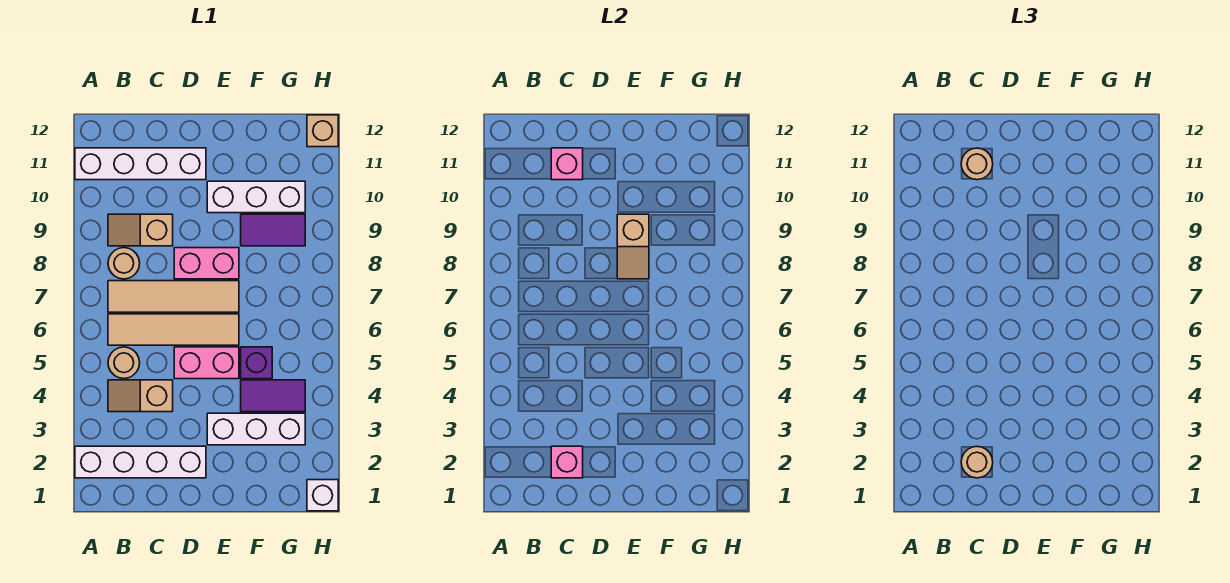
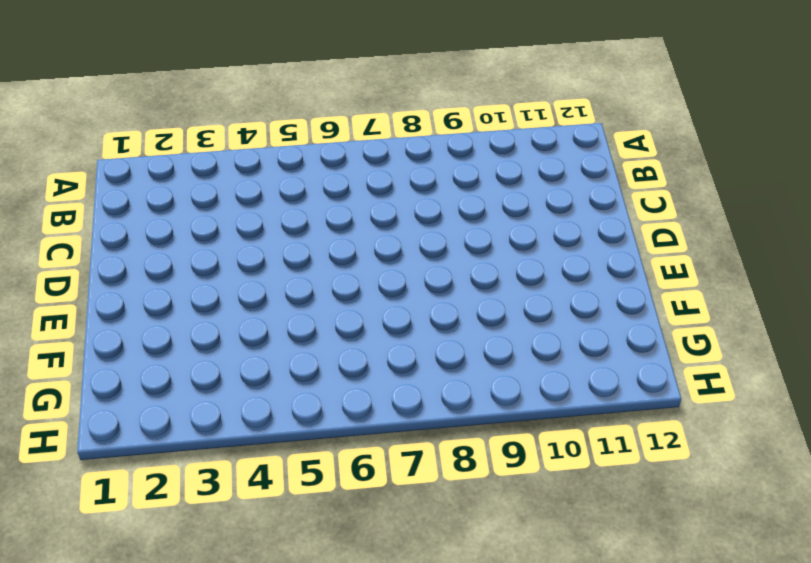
none -> white 1x4 brick [75,446,206,478]
none -> white 1x4 brick [75,148,206,180]
none -> tan 1x2 slope [108,380,173,412]

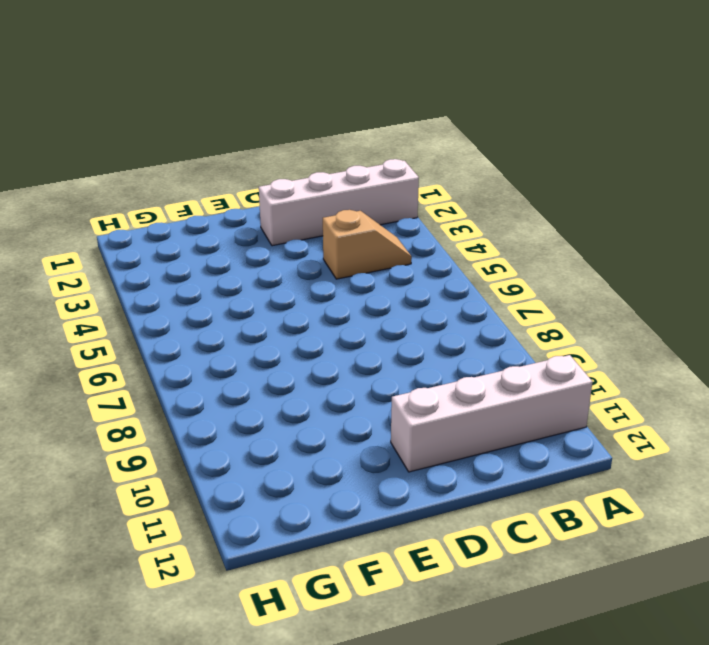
none -> tan 1x1 round brick [108,347,140,379]
none -> tan 1x4 tile [108,314,239,345]
none -> tan 1x4 tile [108,281,239,312]

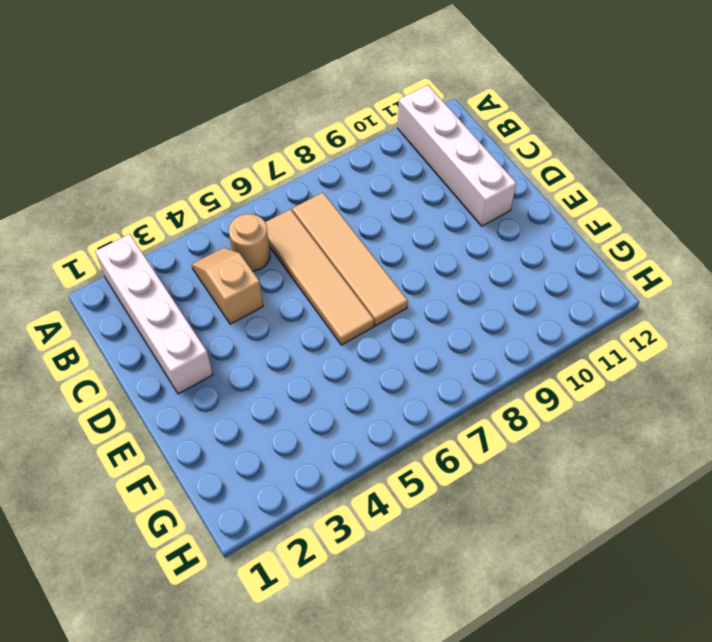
none -> tan 1x1 round brick [108,248,140,279]
none -> tan 1x2 slope [108,214,173,246]
none -> pink 1x2 brick [174,347,239,379]

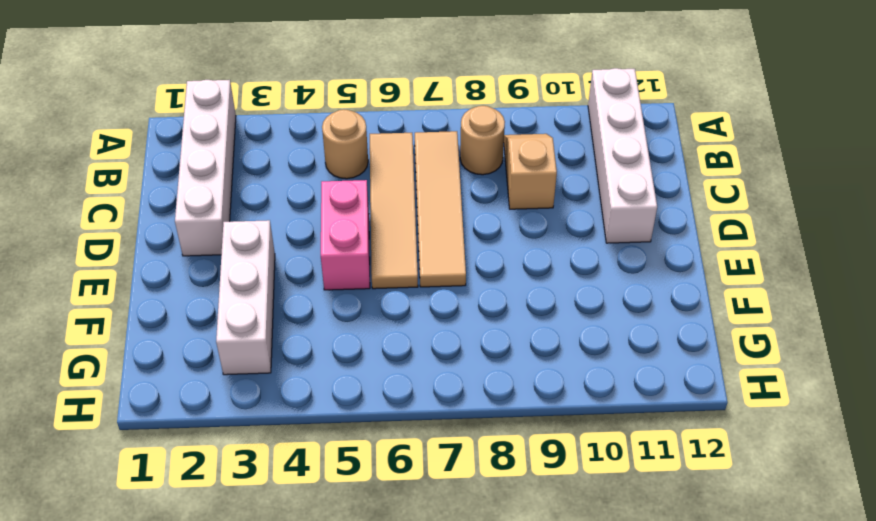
none -> tan 1x2 slope [108,380,173,412]
none -> pink 1x2 brick [174,248,239,279]
none -> white 1x3 brick [207,181,305,213]

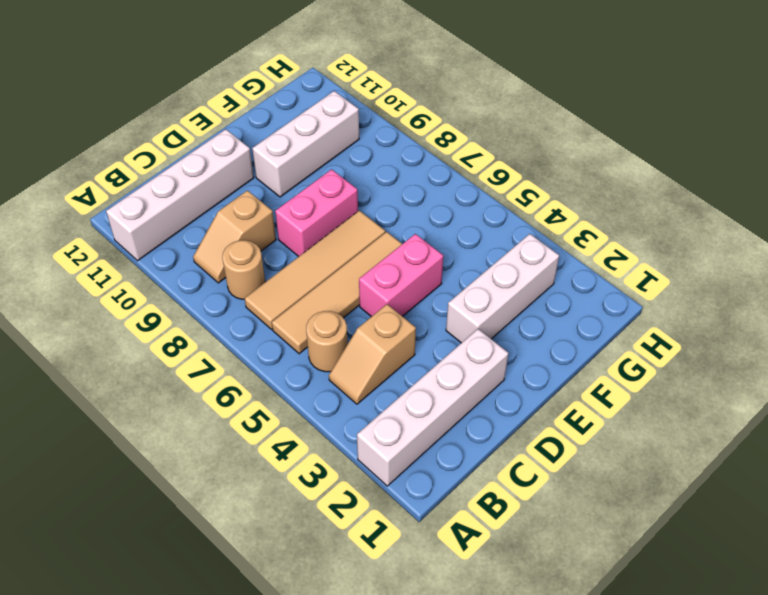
none -> purple 1x2 tile [241,380,305,412]
none -> purple 1x1 brick [241,347,272,379]
none -> purple 1x2 tile [241,214,305,246]

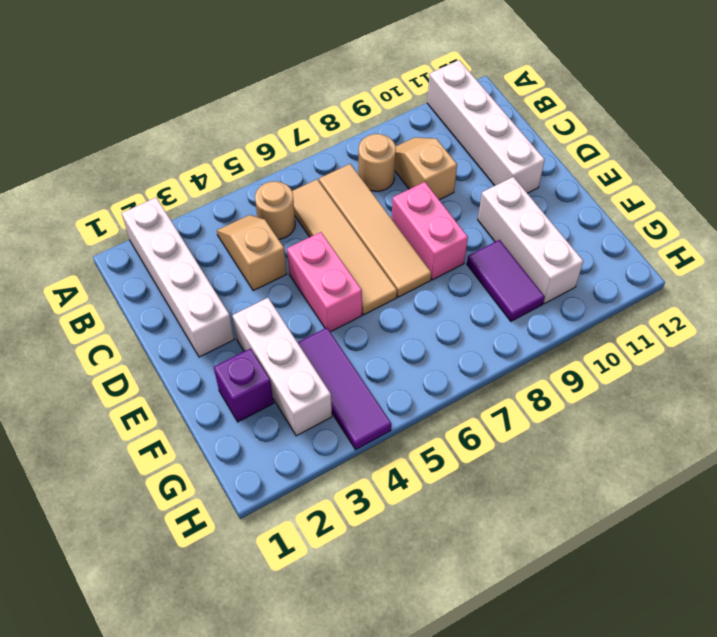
purple 1x1 brick [214,349,274,422] -> purple 1x1 brick moved to [241,347,272,379]
purple 1x3 tile [298,328,391,450] -> purple 1x2 tile [241,380,305,412]
none -> white 1x1 brick [307,480,338,511]
none -> tan 1x1 brick [307,115,338,147]
none -> pink 1x1 brick [551,446,583,478]

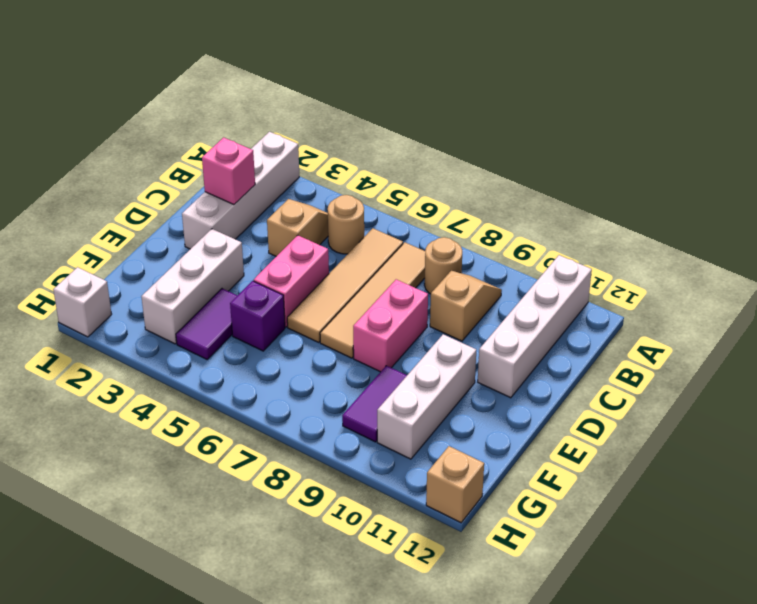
none -> pink 1x1 brick [551,148,583,180]
none -> tan 1x2 slope [617,214,649,279]
none -> tan 1x1 round brick [961,447,993,478]

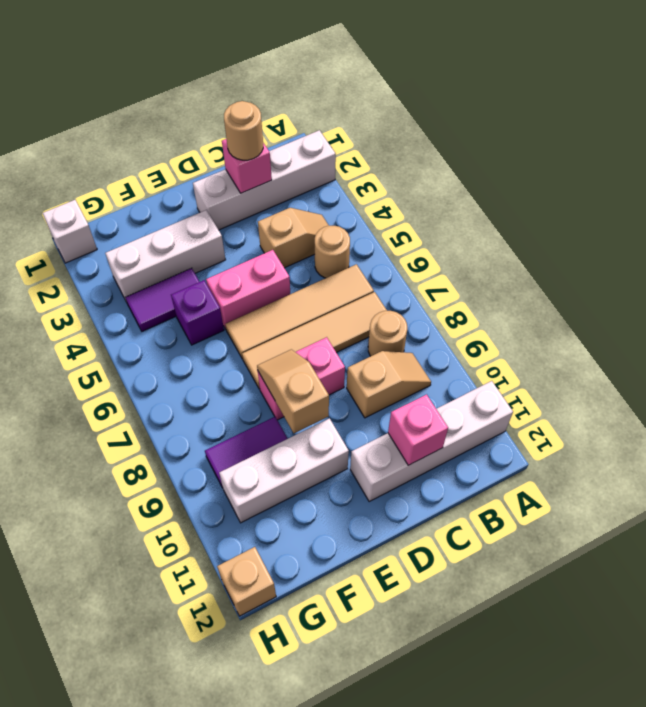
none -> tan 1x1 round brick [961,148,993,180]

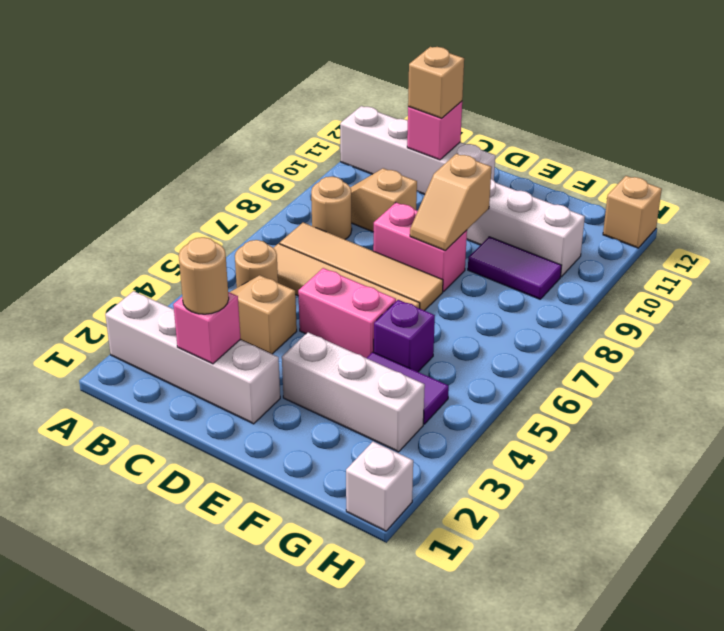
tan 1x1 brick [408,47,464,119] -> tan 1x1 round brick [961,148,993,180]

